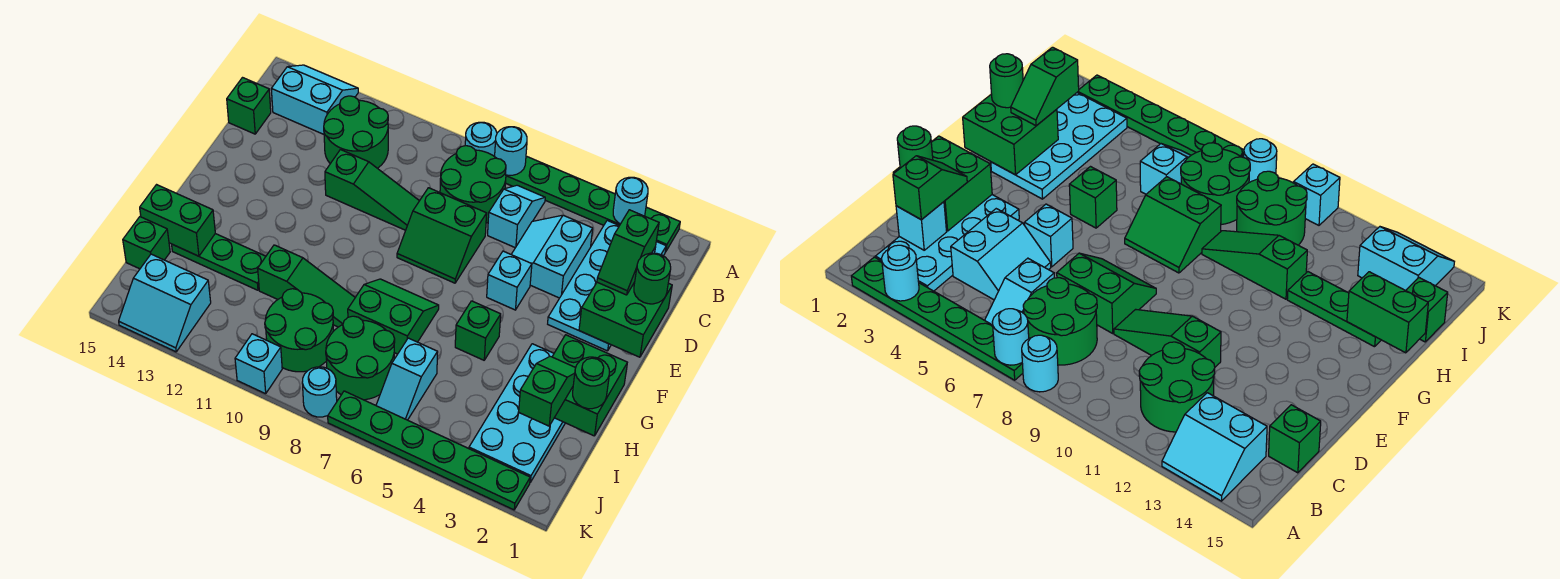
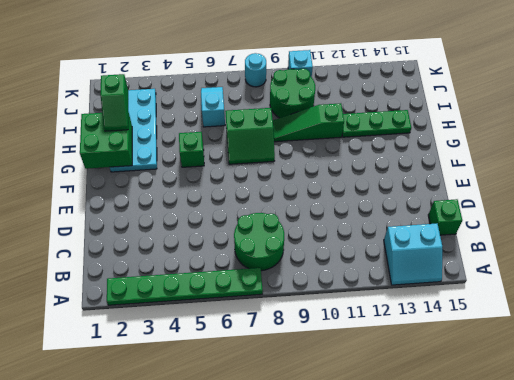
none -> cyan 1x1 round brick [465,122,497,157]
none -> cyan 2x4 plate [548,221,666,351]
none -> cyan 1x2 slope [488,185,545,248]
none -> green 2x2 round brick [324,96,388,168]

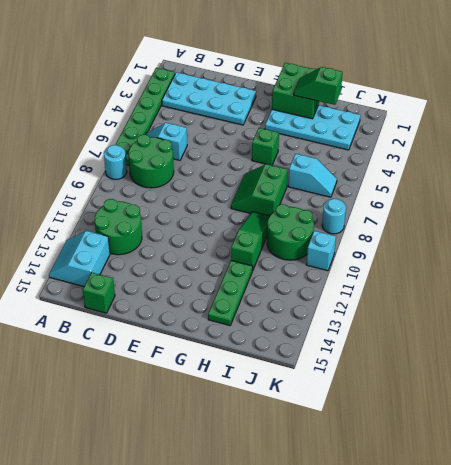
none -> cyan 2x2 slope [511,215,593,298]
none -> green 2x2 slope [397,188,487,283]
none -> green 1x3 slope [325,150,419,230]
none -> cyan 1x1 brick [487,251,532,310]

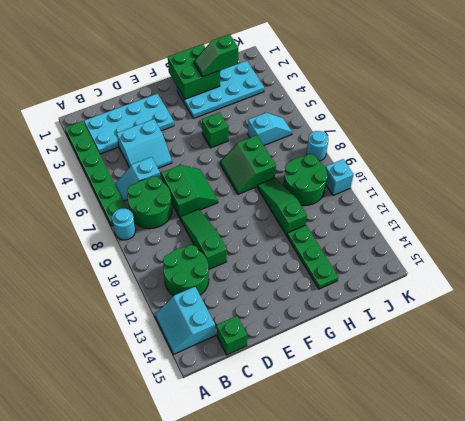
none -> cyan 1x1 brick [487,251,532,310]
none -> green 2x2 round brick [326,316,395,400]
none -> green 1x1 brick [123,217,170,269]
none -> cyan 2x2 slope [119,254,211,352]

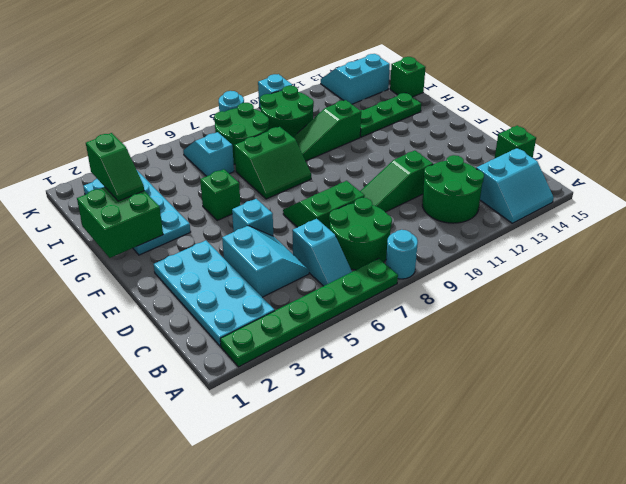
none -> green 1x6 plate [328,391,530,510]
none -> cyan 1x1 round brick [613,177,648,224]
none -> cyan 1x1 round brick [495,127,527,175]
none -> cyan 1x1 brick [896,202,947,250]

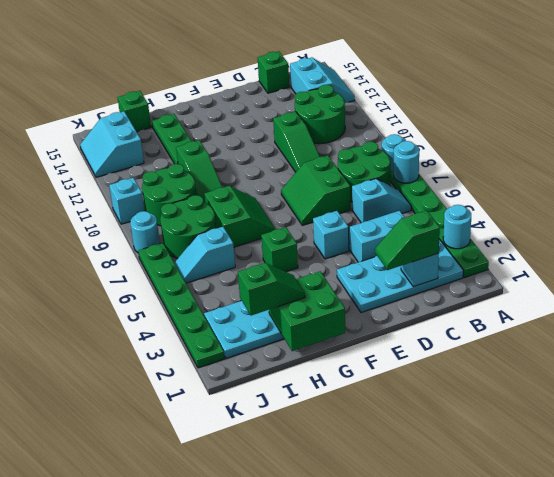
none -> green 2x2 brick [579,282,672,357]
none -> green 1x2 brick [140,185,215,256]
none -> green 1x1 round brick [634,253,671,304]
none -> green 1x1 round brick [573,357,609,409]

